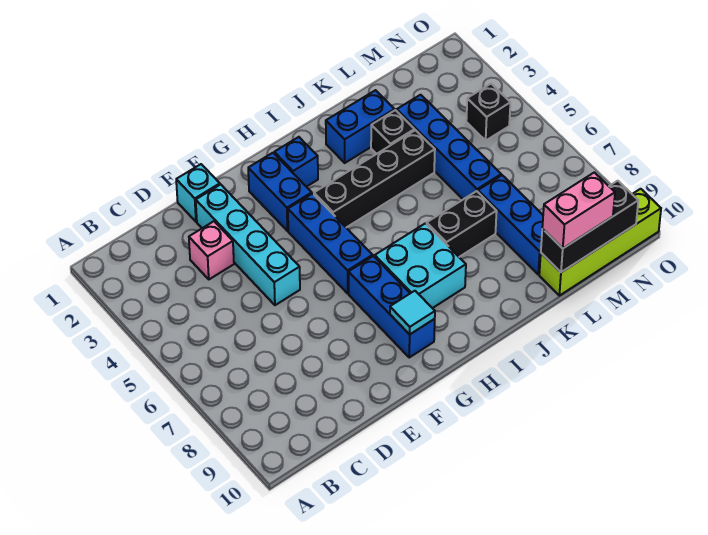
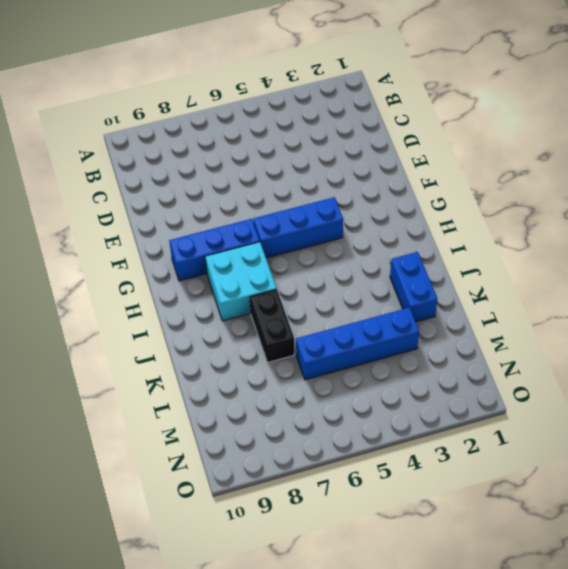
none -> pink 1x1 brick [189,221,234,279]
none -> cyan 1x1 brick [176,164,220,222]
none -> cyan 1x4 brick [196,184,300,305]

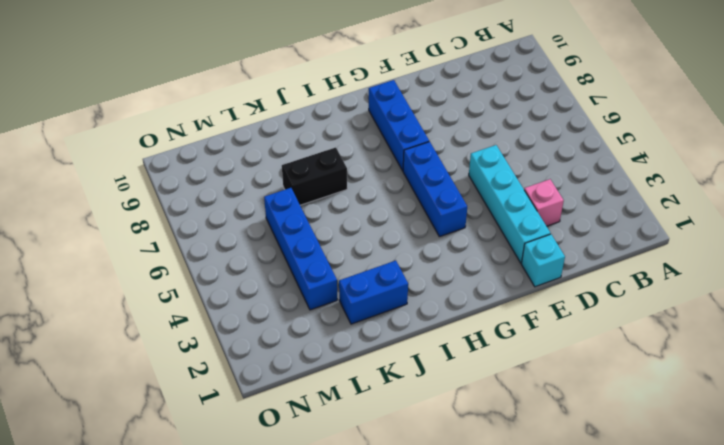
none -> blue 1x2 brick [248,153,312,231]
none -> blue 1x1 brick [274,137,318,187]
none -> black 1x4 brick [314,130,435,227]

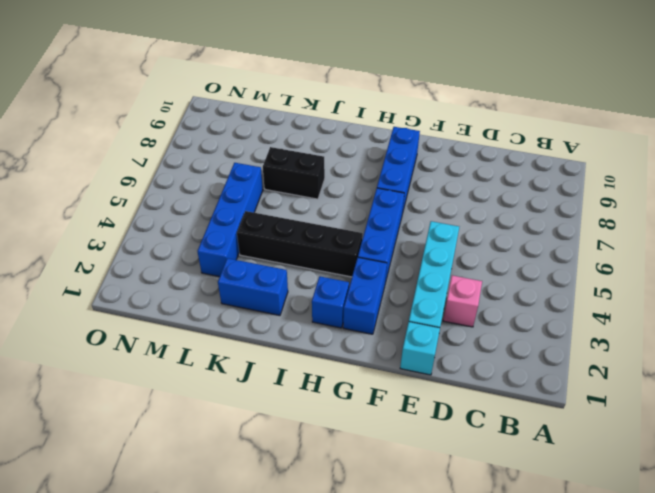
none -> cyan 2x2 brick [375,223,466,308]
none -> black 1x1 brick [371,110,415,154]
none -> blue 1x3 brick [478,175,543,275]

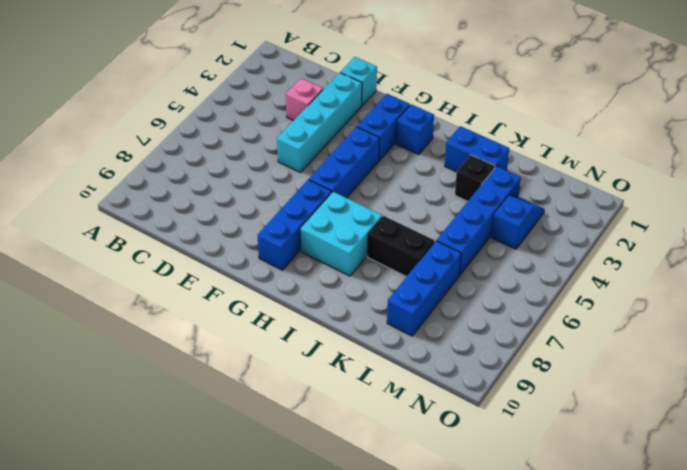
blue 1x2 slope [491,196,544,249] -> none
none -> black 1x4 brick [314,130,435,227]
none -> lime 1x4 brick [539,189,661,296]
none -> black 1x1 brick [466,84,510,140]

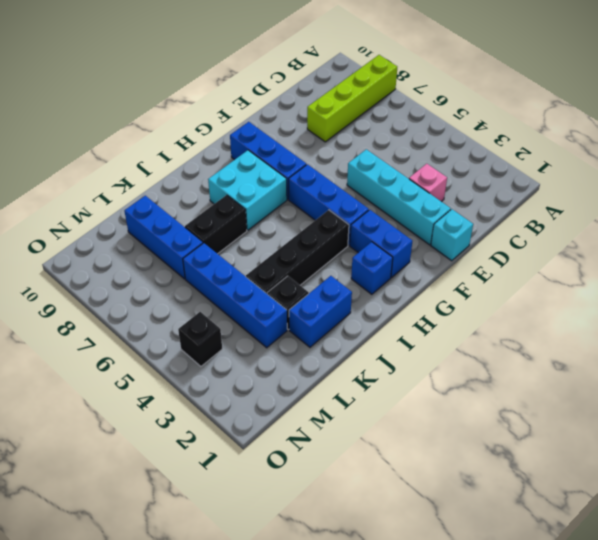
lime 1x4 brick [307,55,397,142] -> lime 1x4 brick moved to [539,189,661,296]
none -> cyan 1x1 tile [390,291,435,334]
none -> black 1x3 brick [541,181,638,272]
none -> pink 1x2 brick [542,172,615,248]

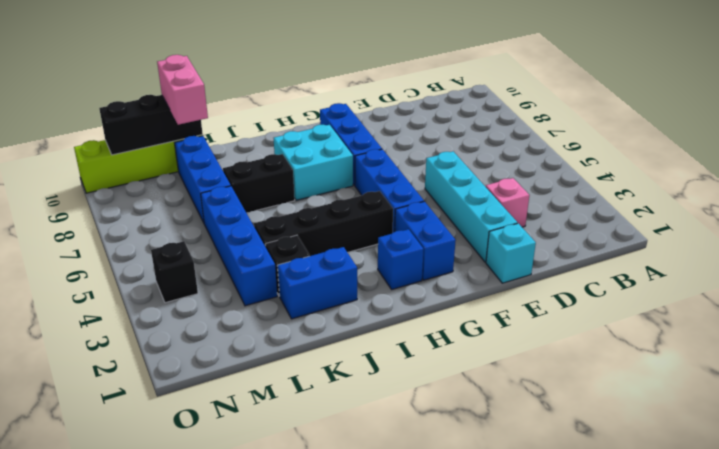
pink 1x2 brick [157,55,208,125] -> pink 1x2 brick turned to [542,172,615,248]
none -> cyan 1x1 tile [390,291,435,334]

